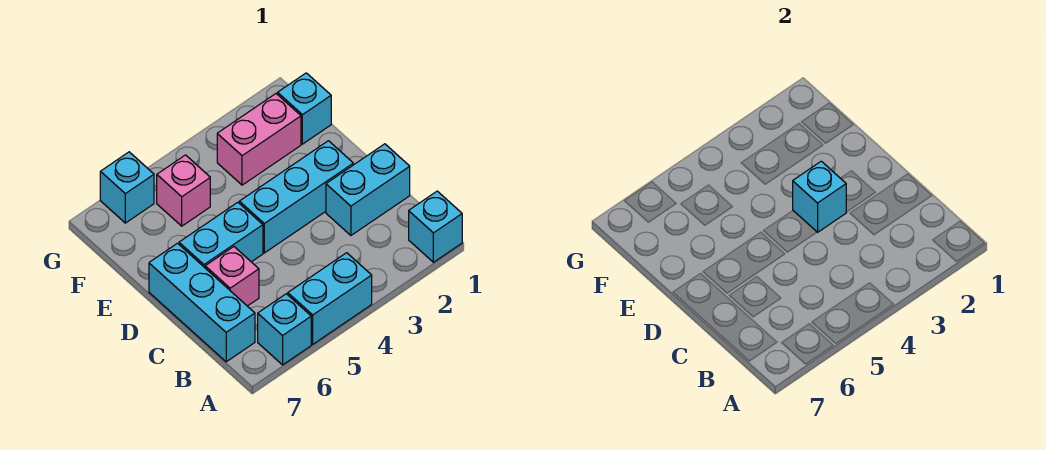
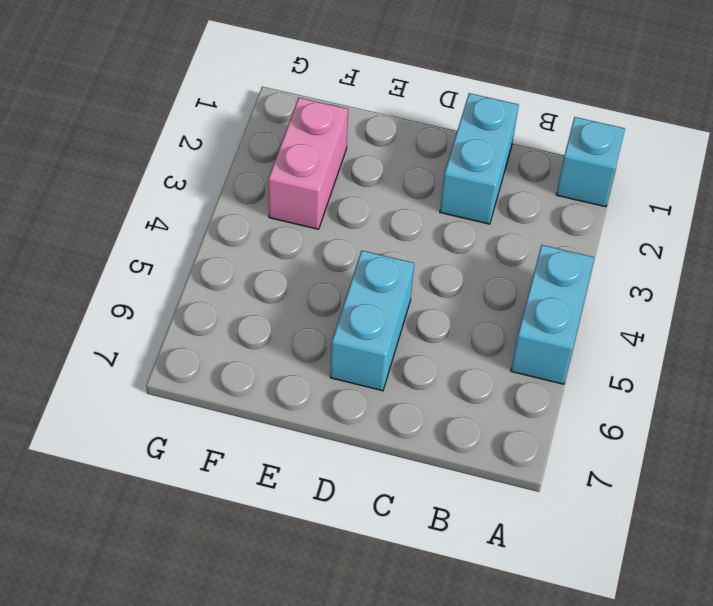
none -> cyan 1x1 brick [258,294,311,365]
none -> cyan 1x3 brick [149,243,255,362]
none -> pink 1x1 brick [205,247,259,306]

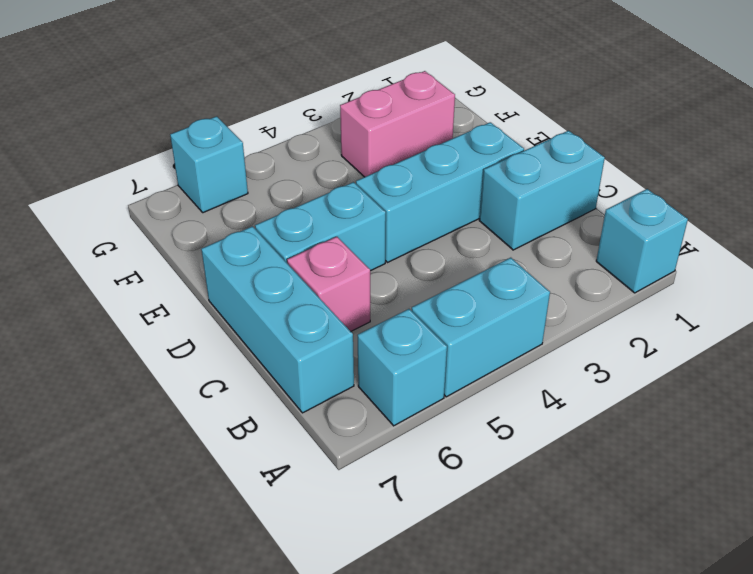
none -> cyan 1x1 brick [278,73,331,144]
none -> pink 1x1 brick [157,155,210,226]
none -> cyan 1x1 brick [793,161,846,232]

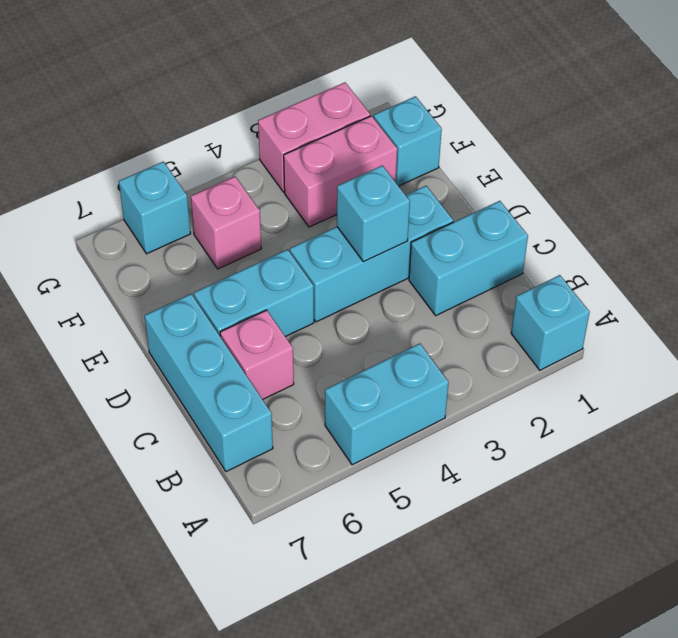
pink 1x2 brick [258,83,370,192] -> none
none -> cyan 1x1 brick [258,294,311,365]

